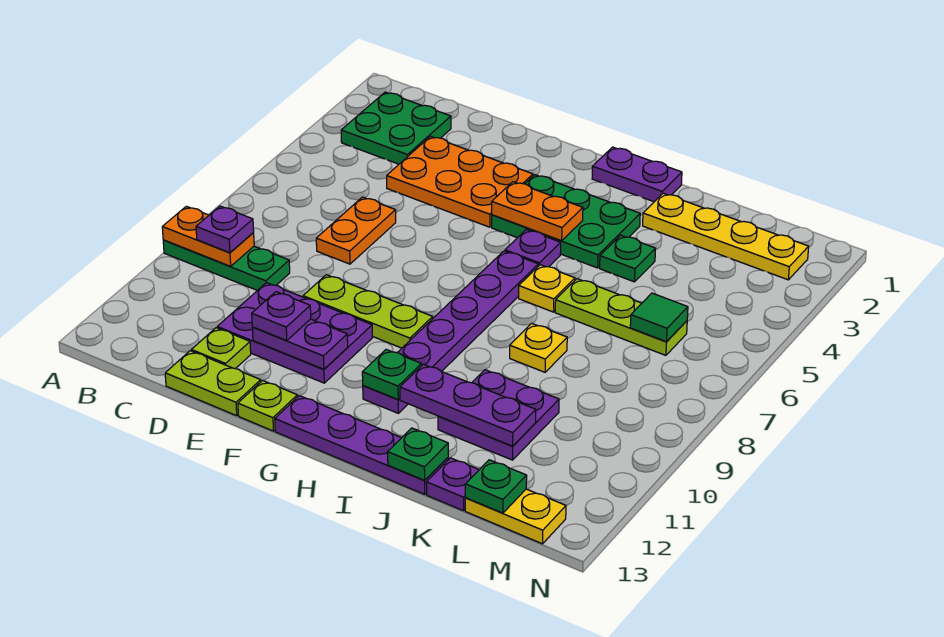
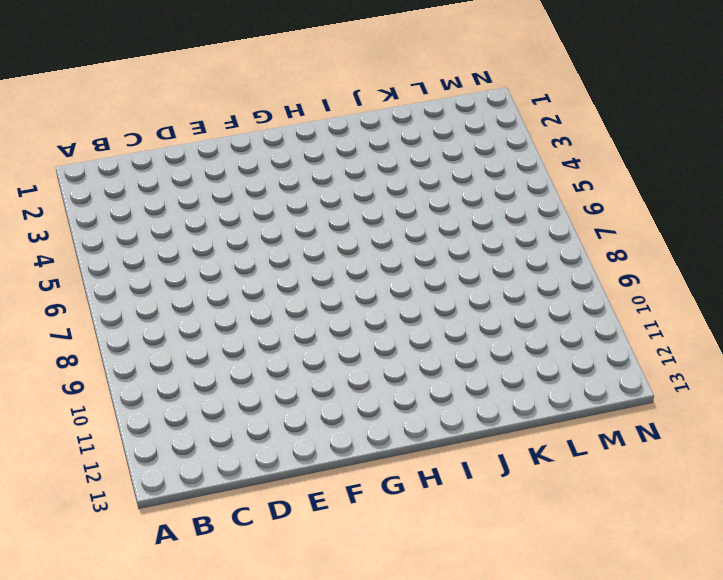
none -> green 1x3 plate [163,240,290,291]
none -> green 2x2 plate [341,92,451,164]
none -> orange 2x3 plate [387,136,533,227]
none -> orange 1x2 plate [316,197,396,264]

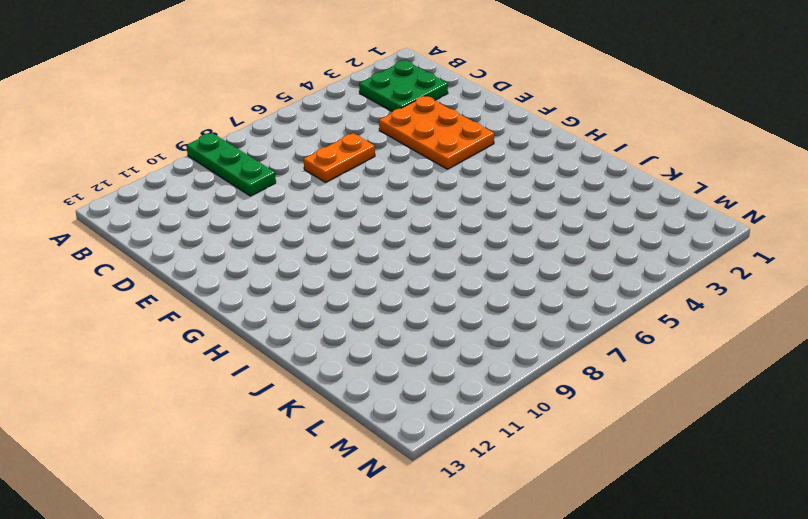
none -> purple 2x3 plate [217,283,372,383]
none -> lime 1x1 plate [191,328,251,369]
none -> lime 1x2 plate [165,351,261,416]
none -> lime 1x3 plate [303,275,433,348]

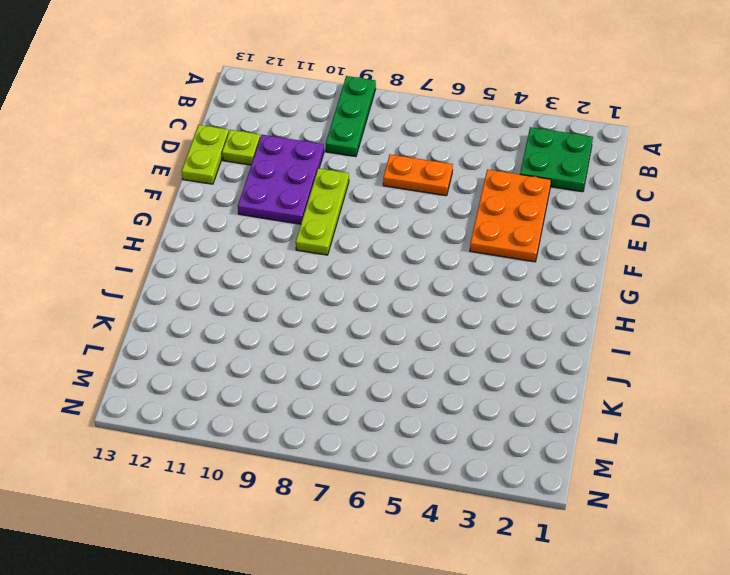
none -> lime 1x1 plate [238,381,298,431]
none -> green 2x3 plate [492,175,640,268]
none -> purple 1x4 plate [275,396,448,494]
none -> purple 1x2 plate [592,147,682,202]

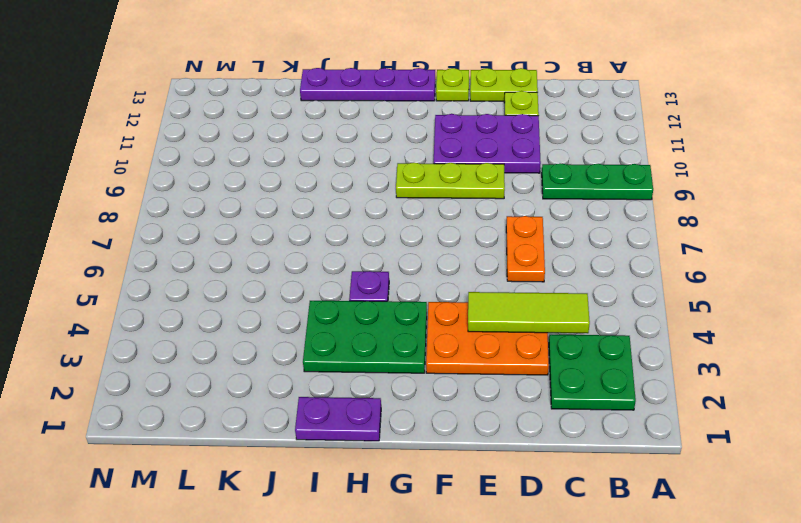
lime 1x3 tile [468,292,590,333] -> none
none -> purple 1x6 plate [363,251,538,413]
none -> yellow 1x1 plate [519,265,575,312]
none -> yellow 1x4 plate [643,193,809,280]
none -> green 1x1 plate [600,235,656,282]

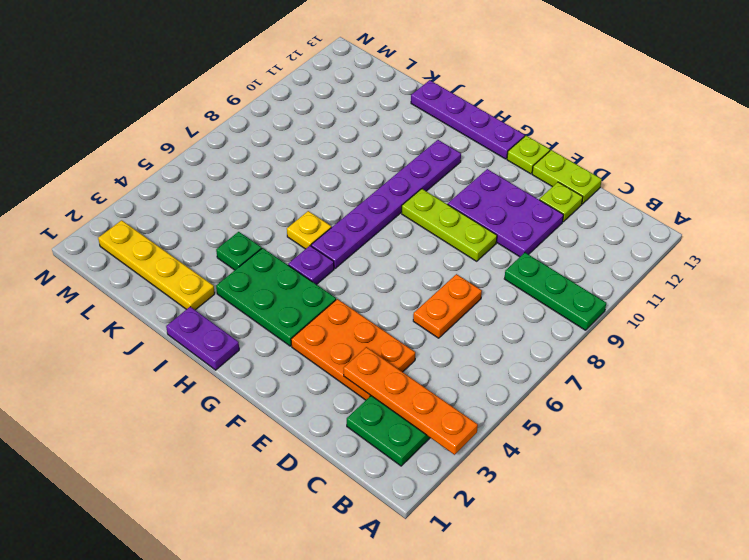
orange 1x4 plate [343,347,478,455] -> none
none -> lime 1x3 plate [555,279,687,355]
none -> yellow 1x1 plate [510,323,567,372]
none -> purple 2x2 plate [438,370,559,460]
none -> purple 1x1 plate [426,458,479,511]

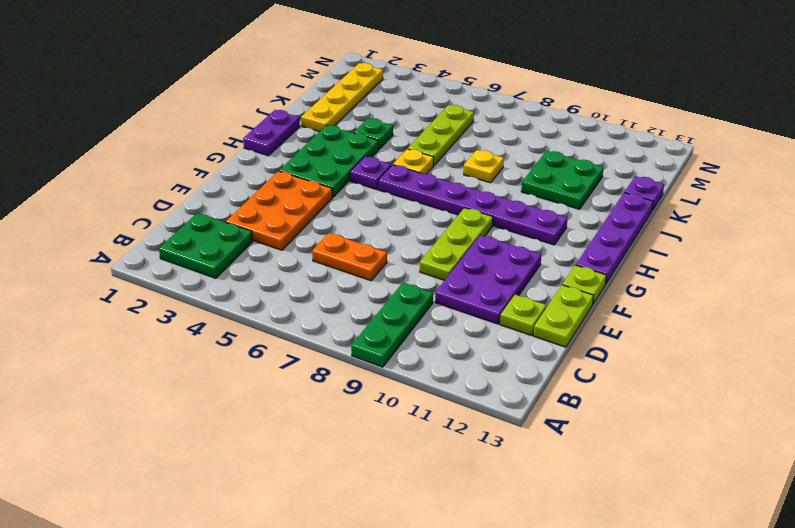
green 2x2 plate [521,151,604,209] -> purple 2x2 plate [438,370,559,460]
none -> yellow 1x2 plate [465,489,566,544]
none -> orange 1x2 plate [162,206,254,266]
none -> purple 1x2 plate [252,319,348,369]
none -> orange 1x2 plate [492,182,583,241]

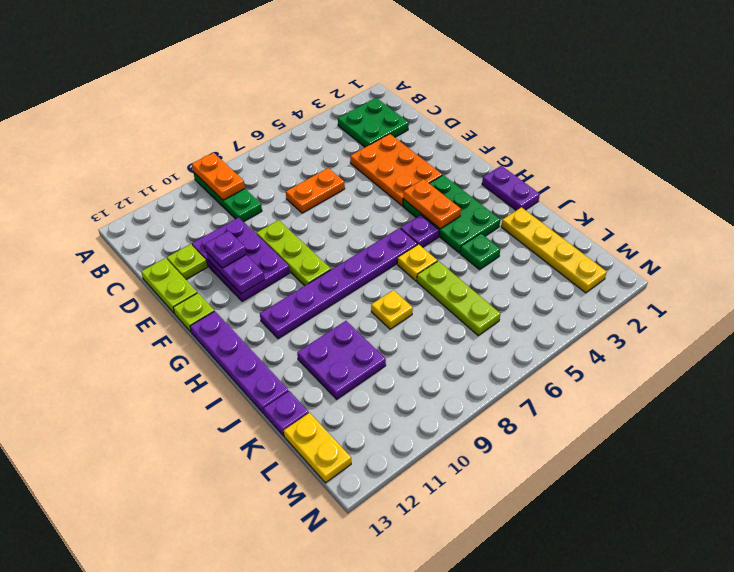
none -> green 1x1 plate [362,350,422,400]
none -> purple 1x3 plate [400,364,536,446]
none -> green 1x1 plate [388,428,448,481]
none -> green 1x1 tile [630,293,688,342]

